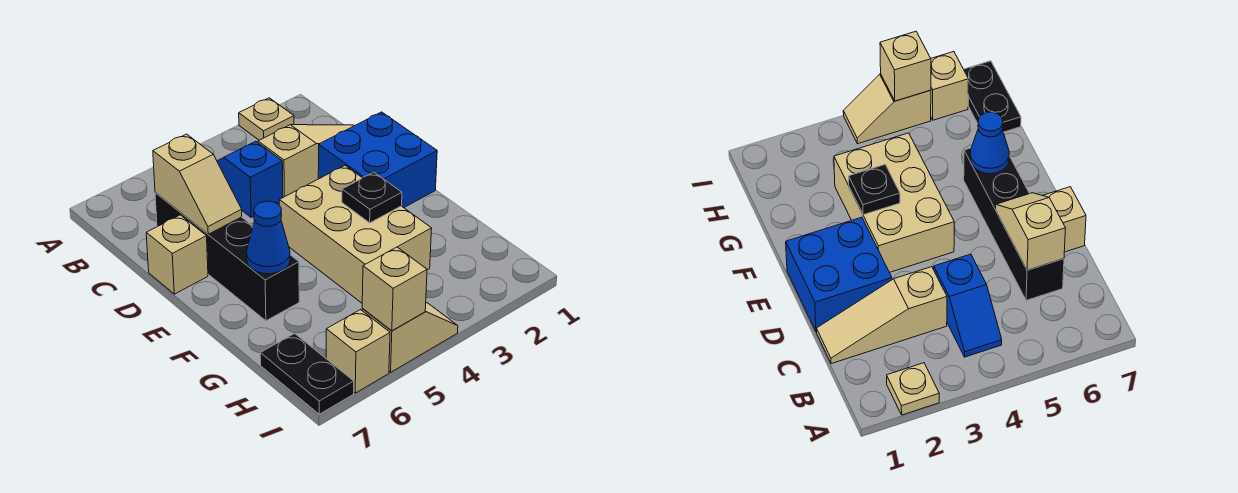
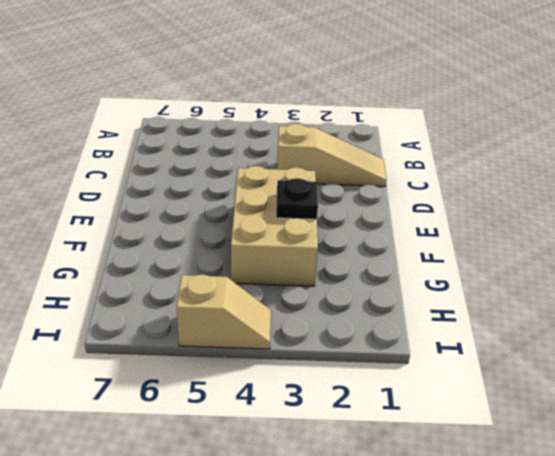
none -> tan 1x1 plate [239,98,294,140]
none -> blue 1x2 slope [217,141,283,218]
none -> black 1x4 brick [155,193,299,321]

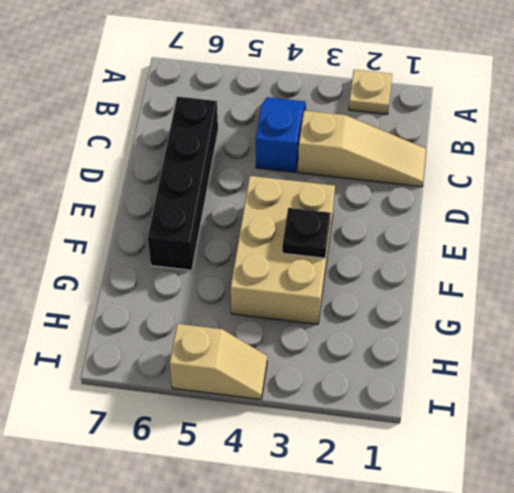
none -> blue 2x2 brick [318,112,437,208]
none -> tan 1x1 brick [146,215,208,294]
none -> black 1x2 plate [260,334,354,414]

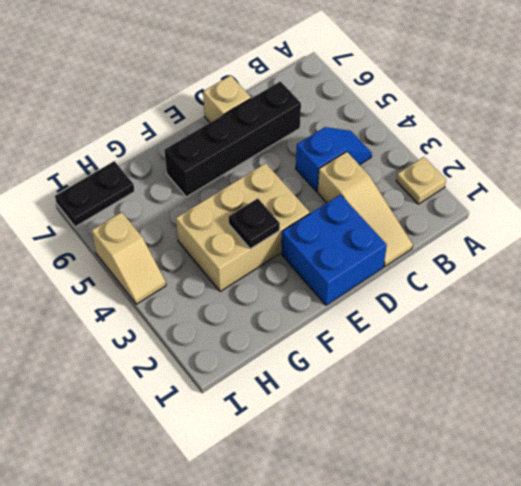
none -> tan 1x1 brick [326,310,390,393]
none -> tan 1x2 slope [153,134,242,234]
none -> blue 1x1 cone [247,201,290,274]

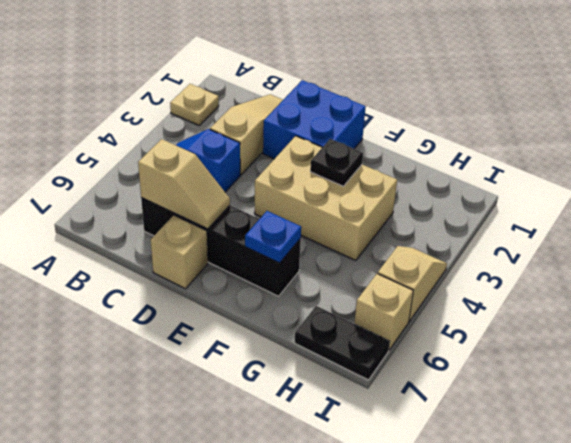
blue 1x1 plate [245,211,301,263] -> blue 1x1 cone [247,201,290,274]
none -> tan 1x1 brick [362,247,427,331]

